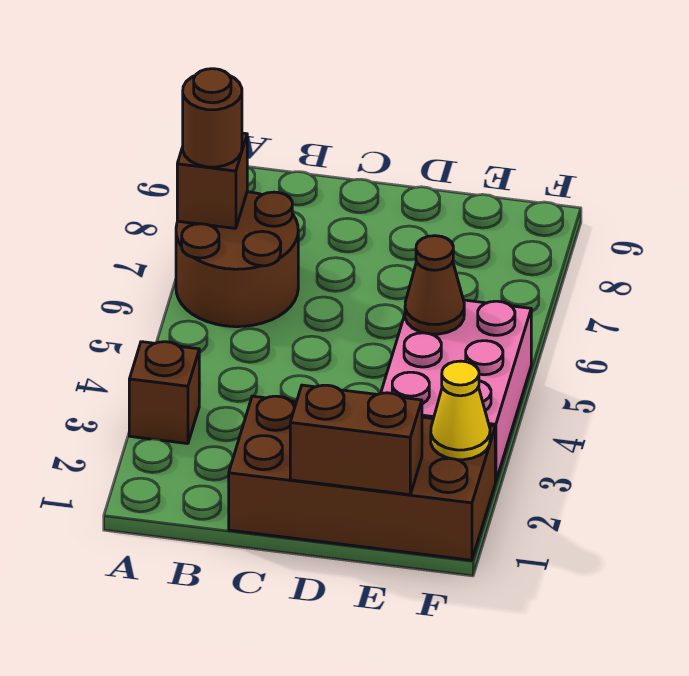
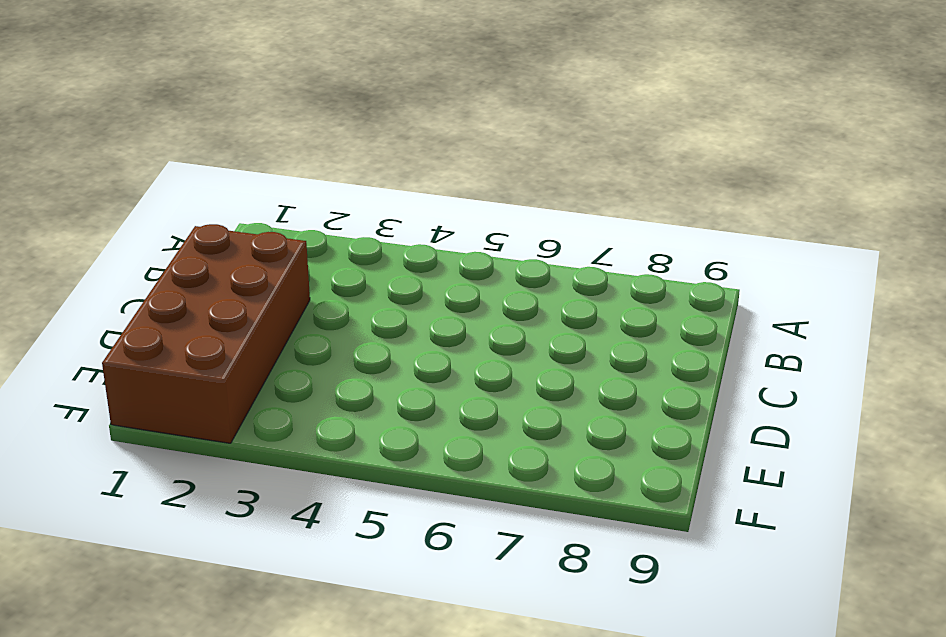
none -> brown 1x1 brick [129,342,199,444]
none -> brown 2x2 round brick [176,192,298,327]

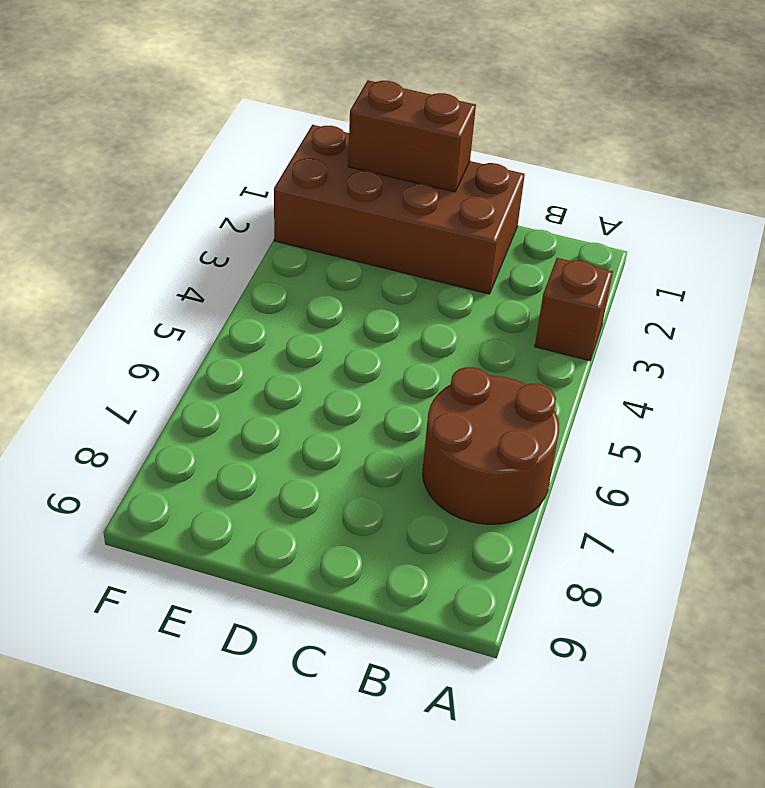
none -> pink 2x3 brick [381,300,531,482]
none -> brown 1x1 brick [177,133,247,228]

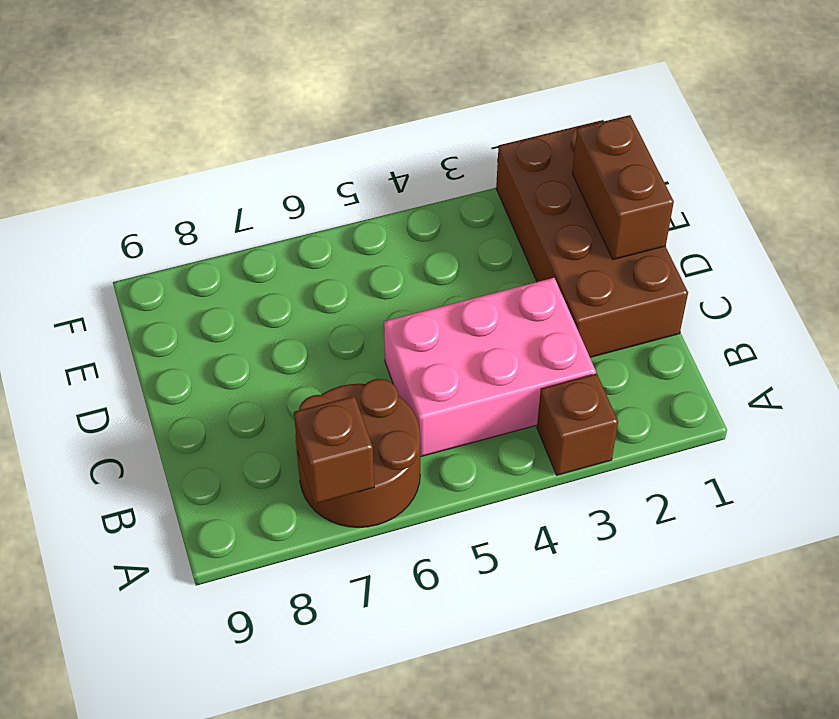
pink 2x3 brick [384,278,596,457] -> pink 2x3 brick moved to [381,300,531,482]
none -> brown 1x1 cone [405,236,464,334]
none -> yellow 1x1 cone [431,361,490,460]

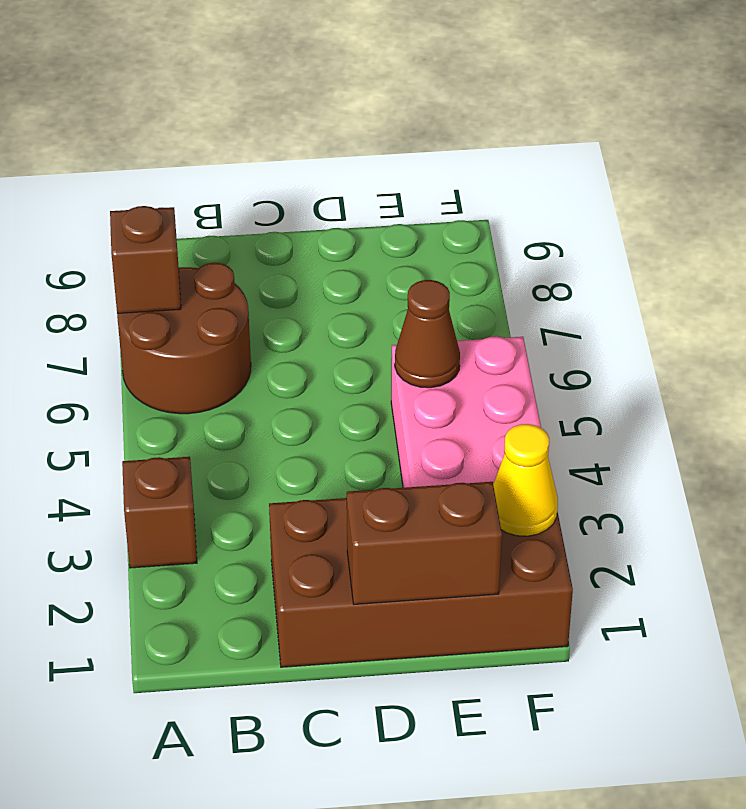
none -> brown 1x1 round brick [183,69,242,167]

